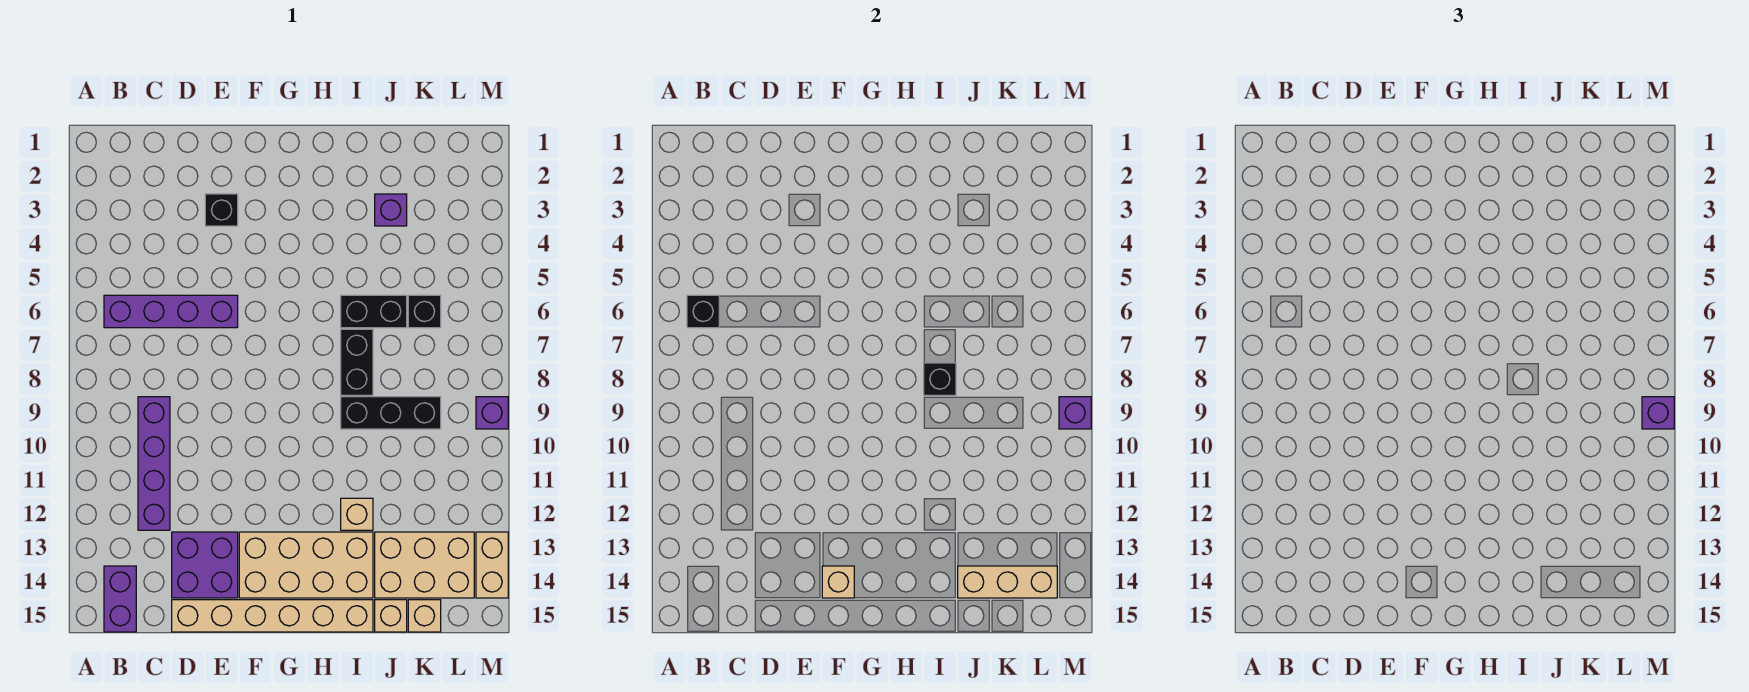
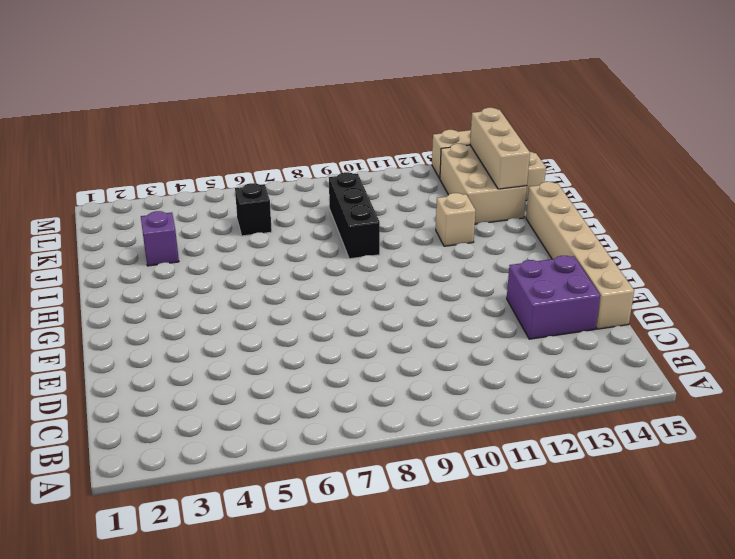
none -> purple 1x4 brick [104,295,238,328]
none -> purple 1x2 brick [104,566,136,632]
none -> purple 1x4 brick [138,397,170,530]

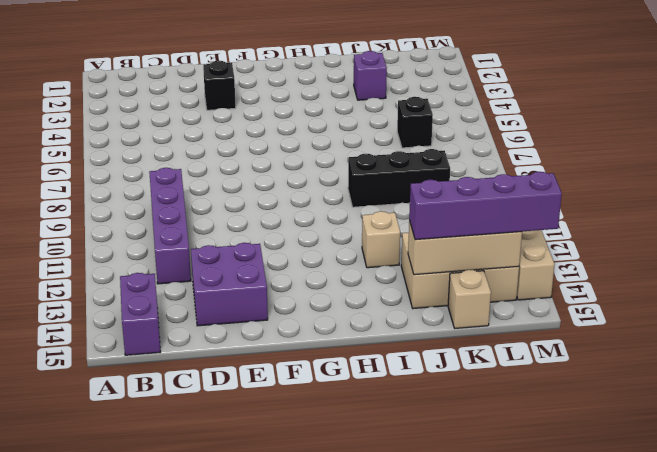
purple 1x4 brick [409,172,562,240] -> purple 1x4 brick moved to [104,295,238,328]
none -> tan 1x6 brick [172,600,373,632]
none -> tan 2x4 brick [239,532,373,598]
none -> black 1x2 brick [341,295,407,328]

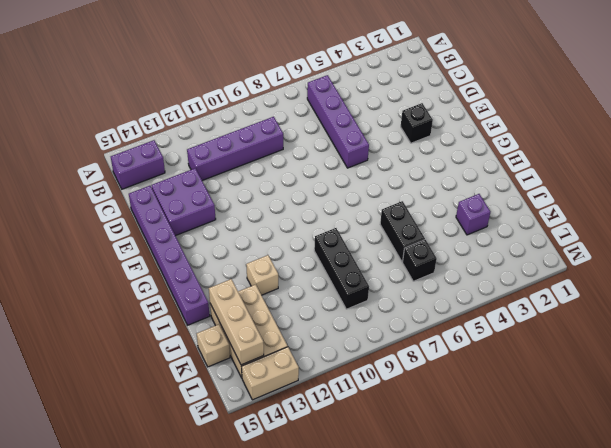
purple 1x6 brick [129,186,210,325] -> tan 1x6 brick [172,600,373,632]
none -> tan 2x4 brick [239,532,373,598]
none -> black 1x2 brick [341,329,373,395]
none -> tan 1x1 brick [375,600,407,632]

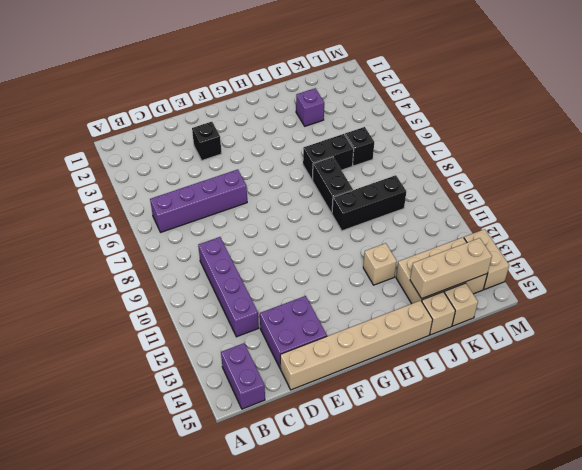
none -> tan 2x4 brick [239,532,373,598]
none -> purple 1x1 brick [476,397,508,429]
none -> black 1x1 brick [687,295,719,328]

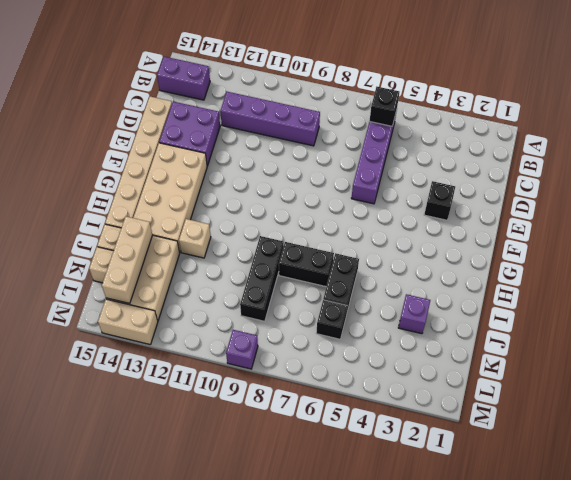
none -> tan 1x1 brick [822,566,854,598]
none -> black 1x1 brick [924,363,956,395]
none -> purple 1x1 brick [1059,397,1091,429]

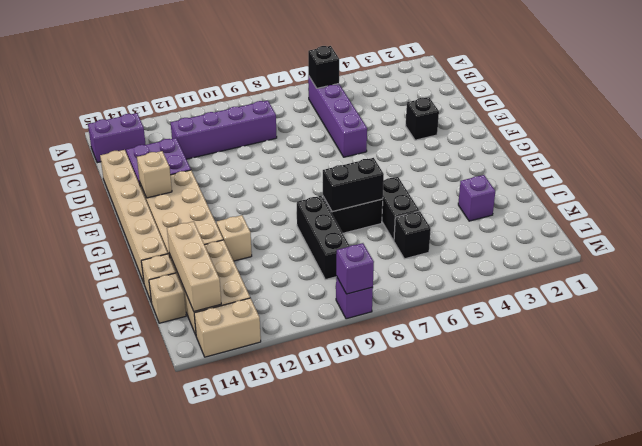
black 1x2 brick [323,158,384,212] -> black 1x1 brick [924,363,956,395]
none -> purple 1x1 brick [1642,397,1674,429]

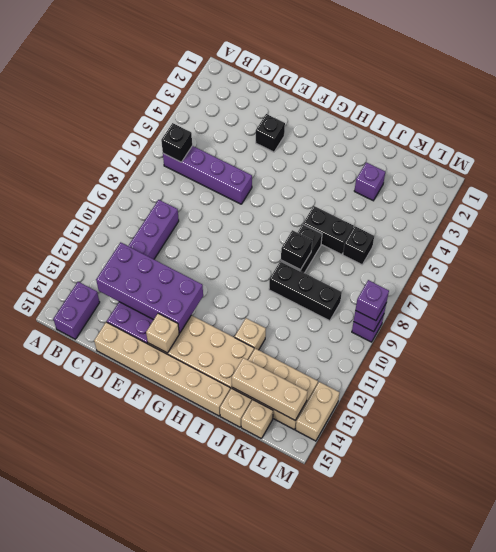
purple 2x4 brick [96,242,203,333] -> none

